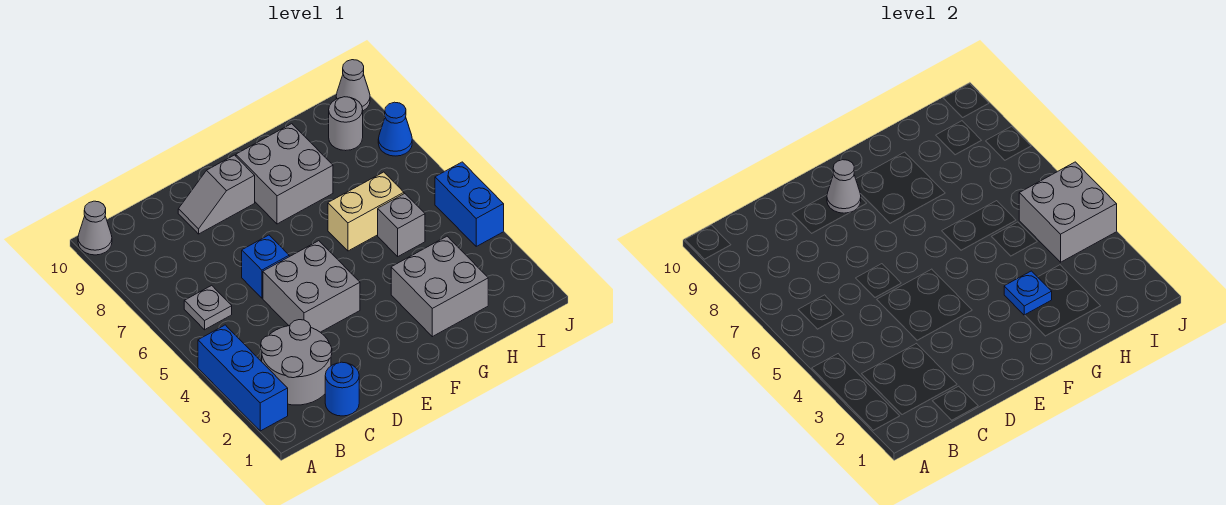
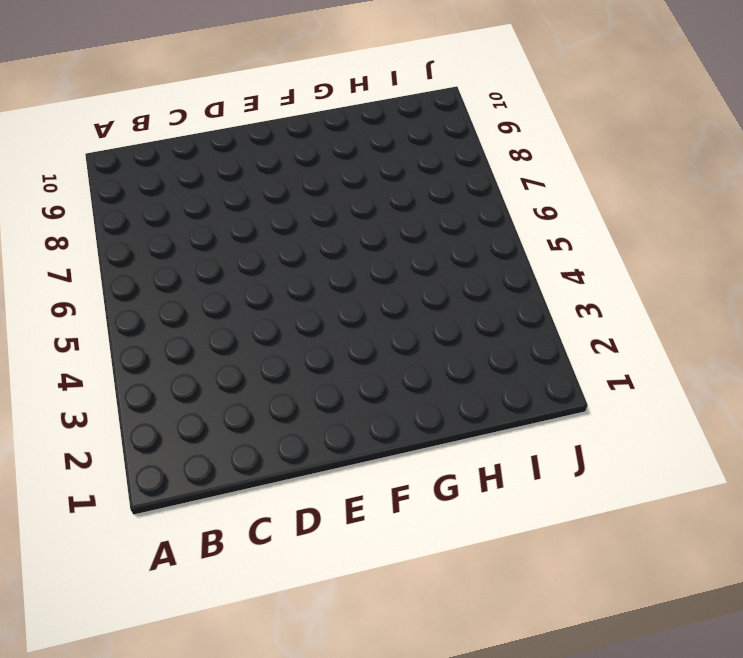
none -> blue 1x3 brick [198,325,288,431]
none -> grey 1x1 cone [78,201,112,255]
none -> grey 2x2 round brick [261,320,332,405]

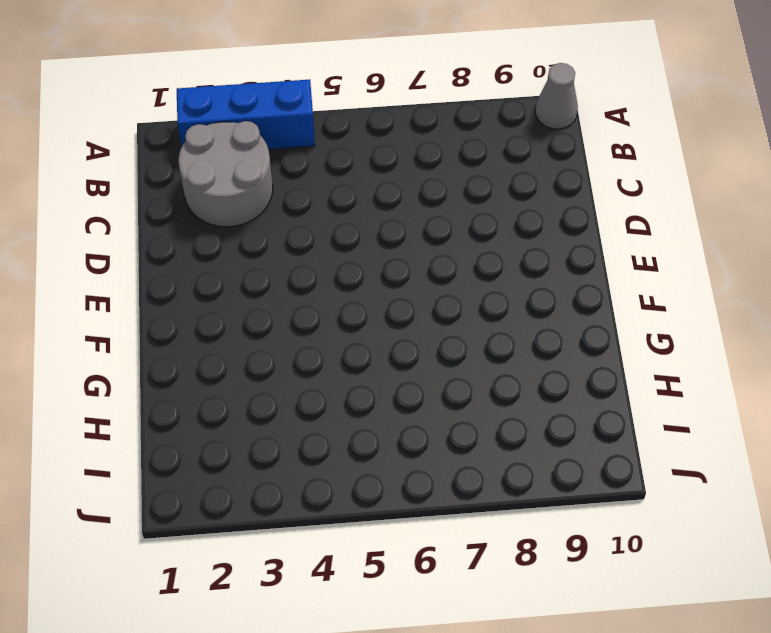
none -> grey 1x1 plate [184,285,232,330]
none -> blue 1x1 round brick [325,362,359,416]
none -> grey 2x2 brick [263,241,360,332]

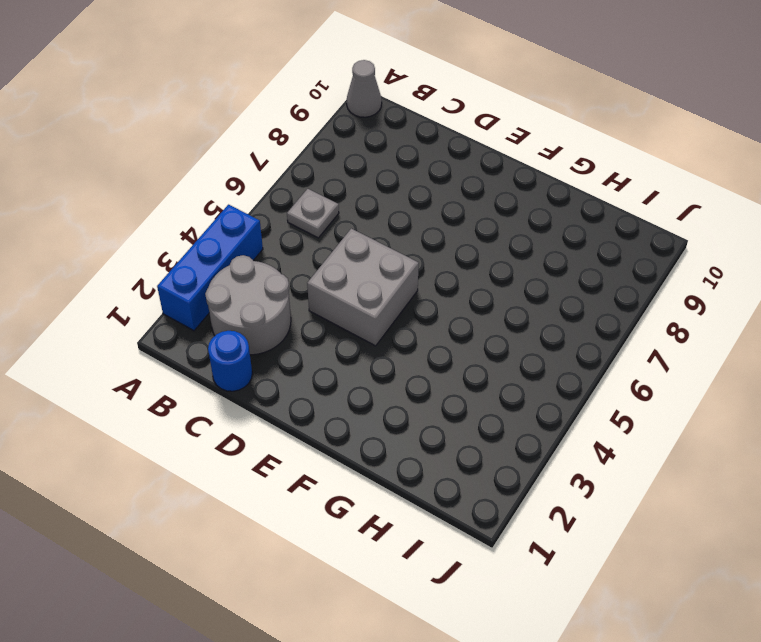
none -> blue 1x1 brick [242,235,289,298]
none -> grey 1x2 slope [178,155,255,234]
none -> grey 2x2 brick [236,124,333,224]

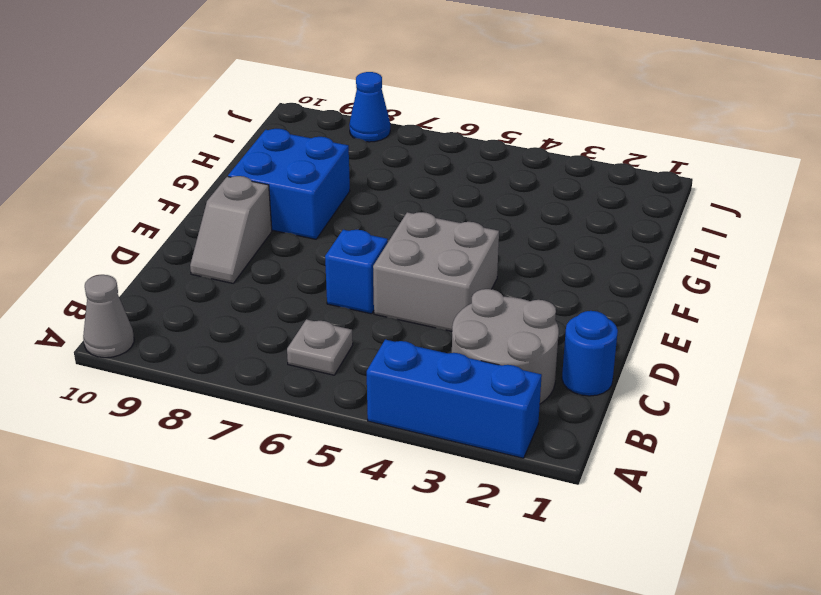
blue 2x2 brick [228,129,350,239] -> grey 2x2 brick [236,124,333,224]
none -> grey 2x2 brick [391,236,488,337]
none -> tan 1x2 brick [328,172,404,251]
none -> grey 1x1 brick [378,194,425,256]

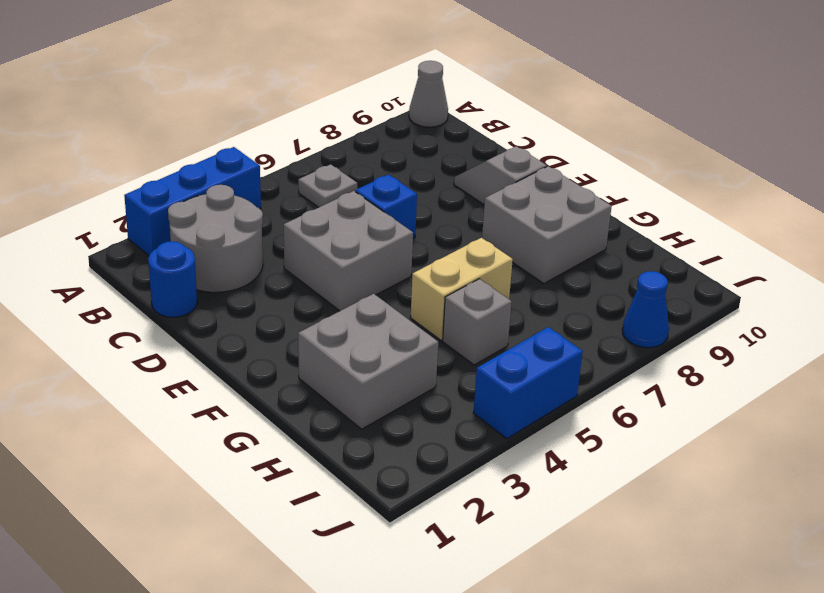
tan 1x2 brick [411,238,513,340] -> tan 1x2 brick turned to [328,172,404,251]
none -> grey 1x1 round brick [329,97,363,151]
none -> grey 1x1 cone [336,60,370,111]
none -> grey 1x1 cone [827,160,861,213]

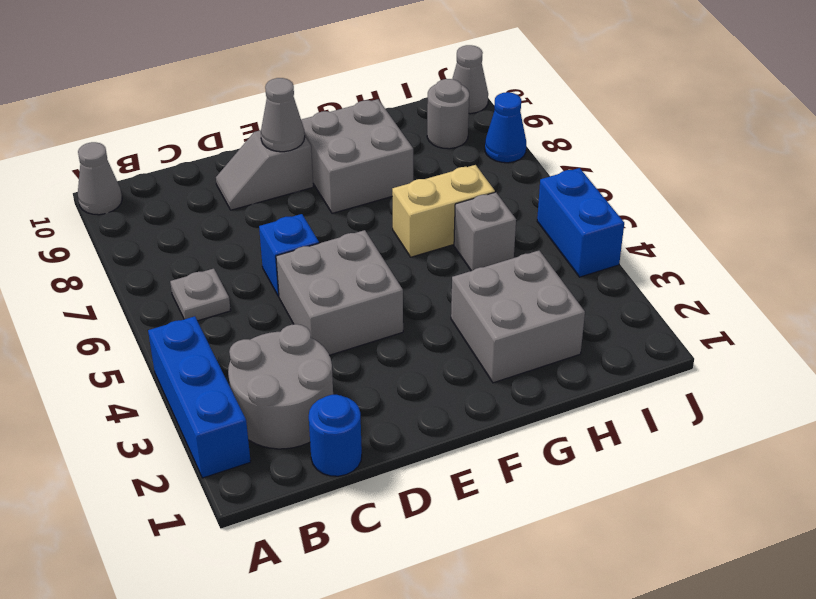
none -> blue 1x1 plate [1004,271,1052,315]
none -> grey 2x2 brick [1019,162,1117,262]

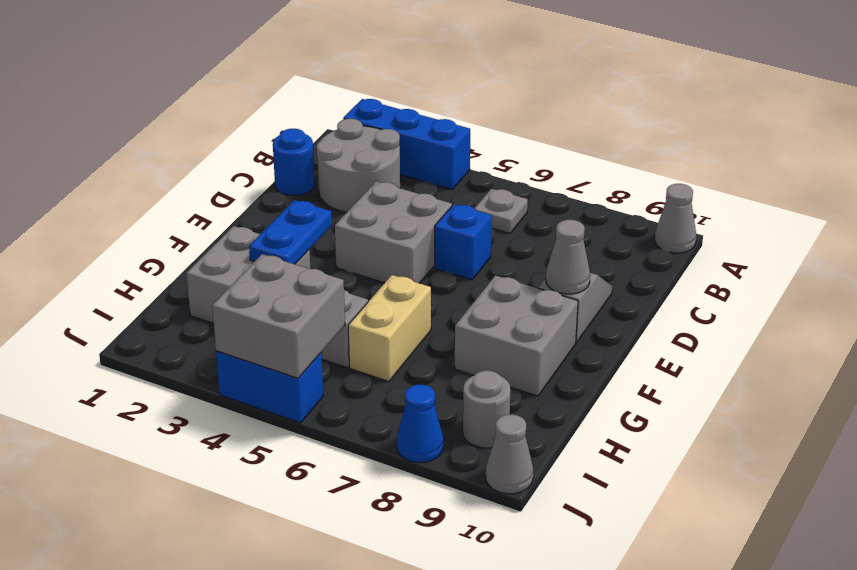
blue 1x2 plate [249,200,332,264] -> blue 1x1 plate [1004,271,1052,315]

